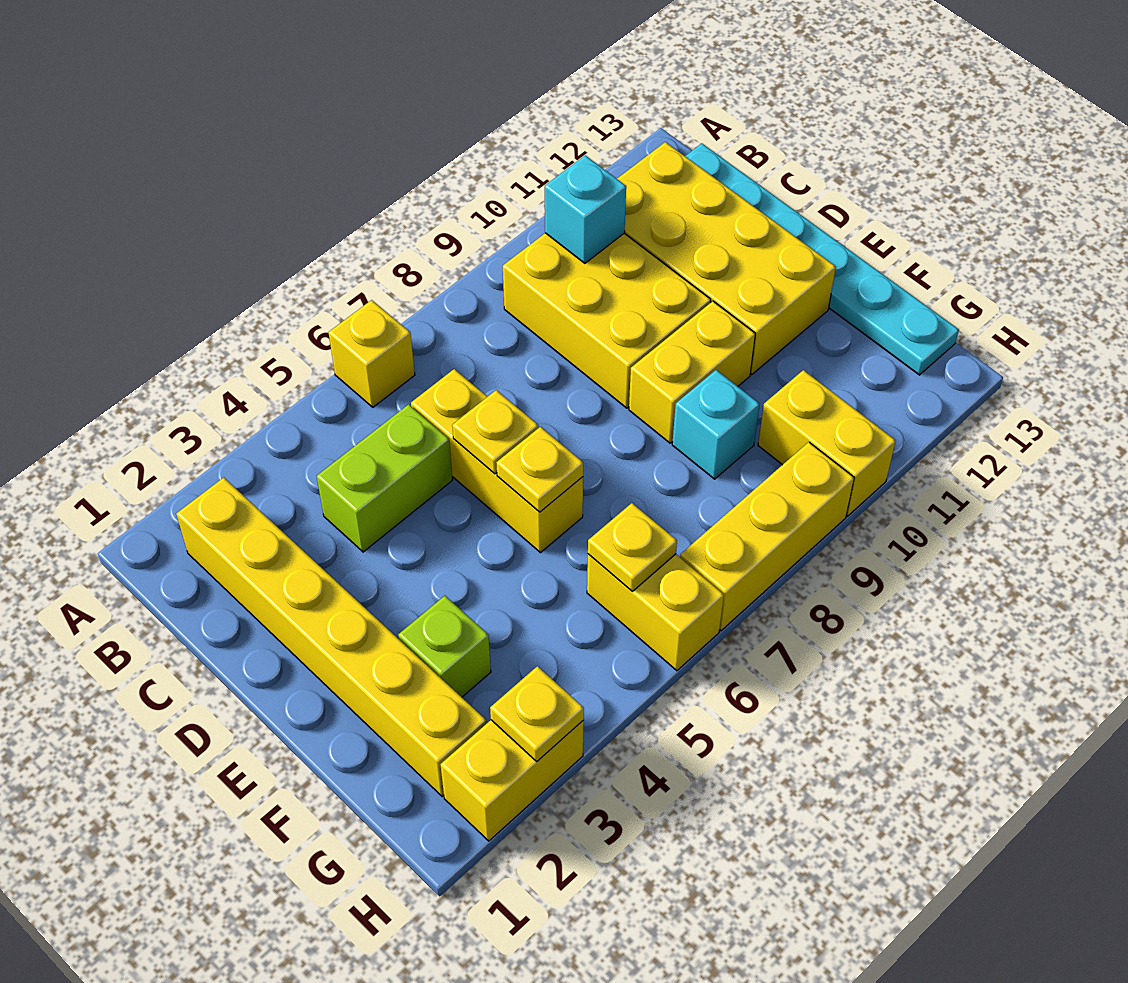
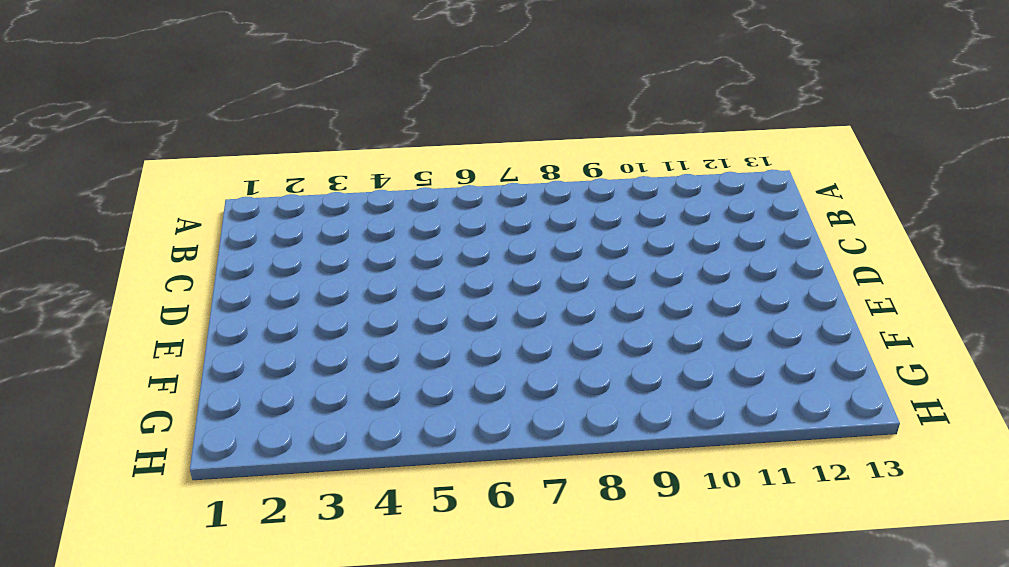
none -> yellow 1x1 brick [328,300,415,407]
none -> yellow 1x6 brick [176,478,486,797]
none -> yellow 2x3 brick [503,233,711,408]

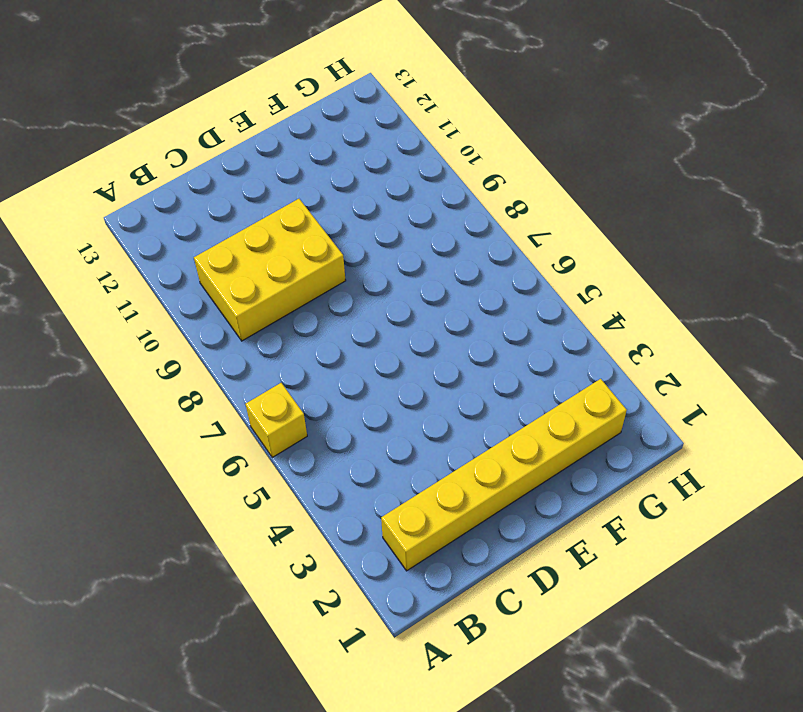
none -> yellow 2x4 brick [617,142,836,374]
none -> cyan 1x6 plate [685,144,959,375]
none -> lime 1x2 brick [317,404,453,552]

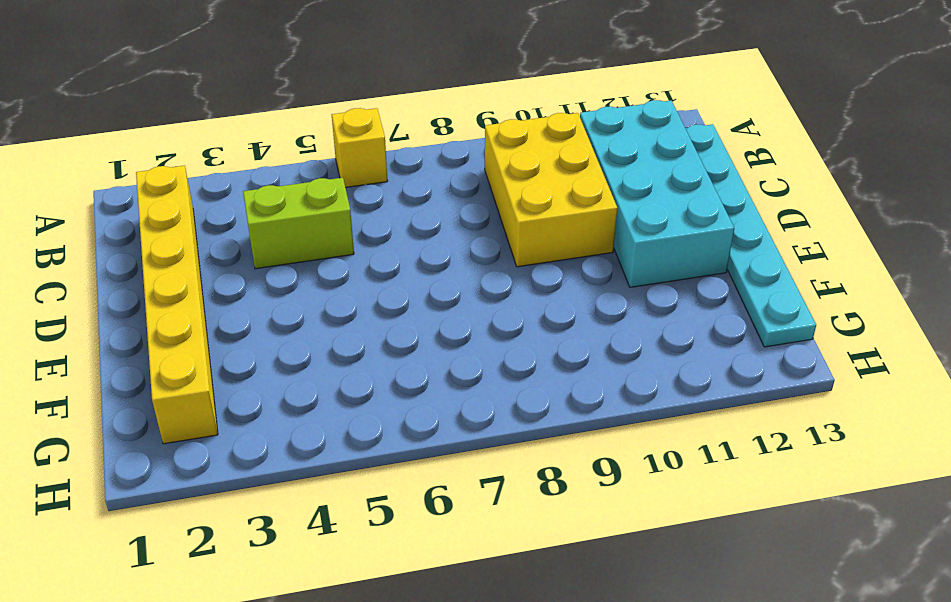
cyan 2x4 brick [580,100,734,287] -> yellow 2x4 brick [617,142,836,374]
none -> yellow 1x3 brick [411,369,583,553]
none -> yellow 1x2 brick [629,301,755,443]
none -> lime 1x1 brick [398,596,491,697]

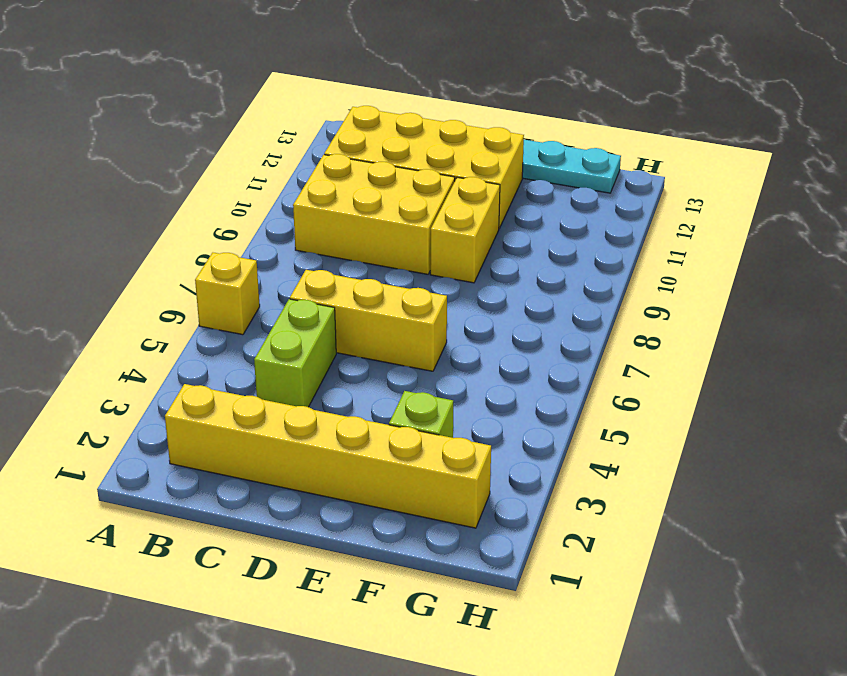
none -> cyan 1x1 brick [672,370,760,479]
none -> yellow 1x2 brick [587,554,724,671]
none -> yellow 1x2 brick [758,370,896,516]

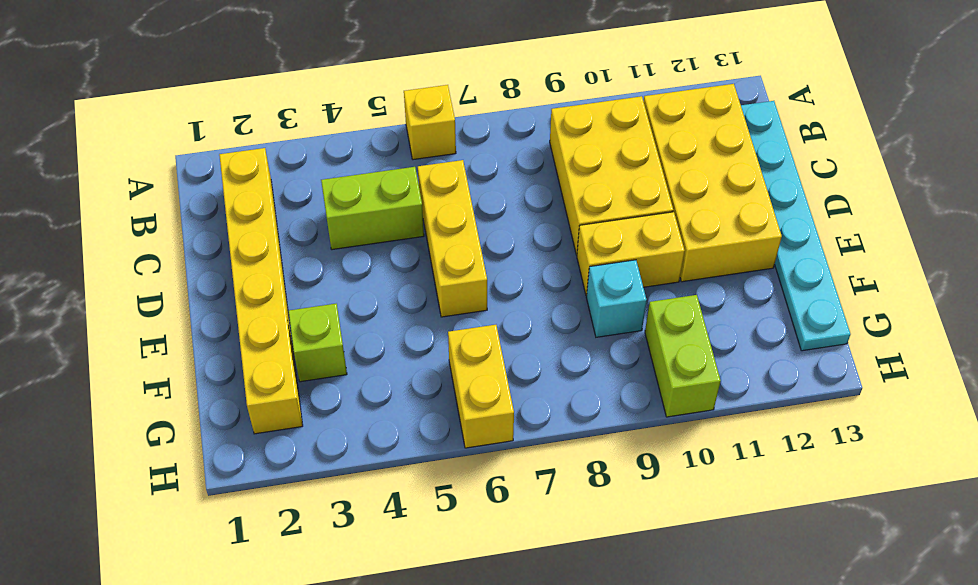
lime 1x2 brick [645,295,721,417] -> yellow 1x2 brick [758,370,896,516]
none -> yellow 1x2 brick [440,720,584,841]
none -> yellow 1x3 brick [680,442,854,631]
none -> cyan 1x1 brick [545,155,626,263]

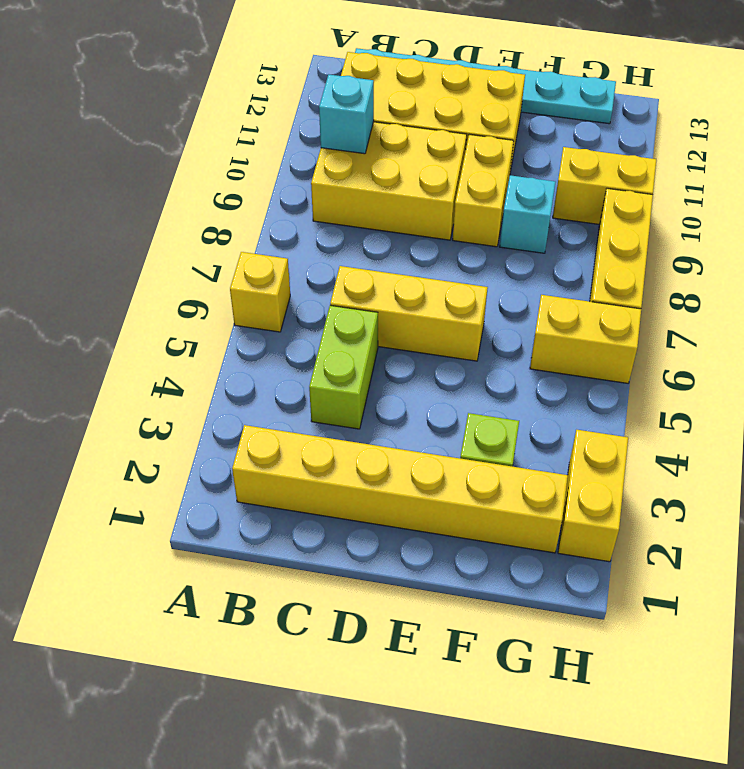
none -> yellow 1x1 plate [452,390,538,474]
none -> yellow 1x1 plate [496,427,583,512]
none -> yellow 1x1 plate [588,503,677,591]

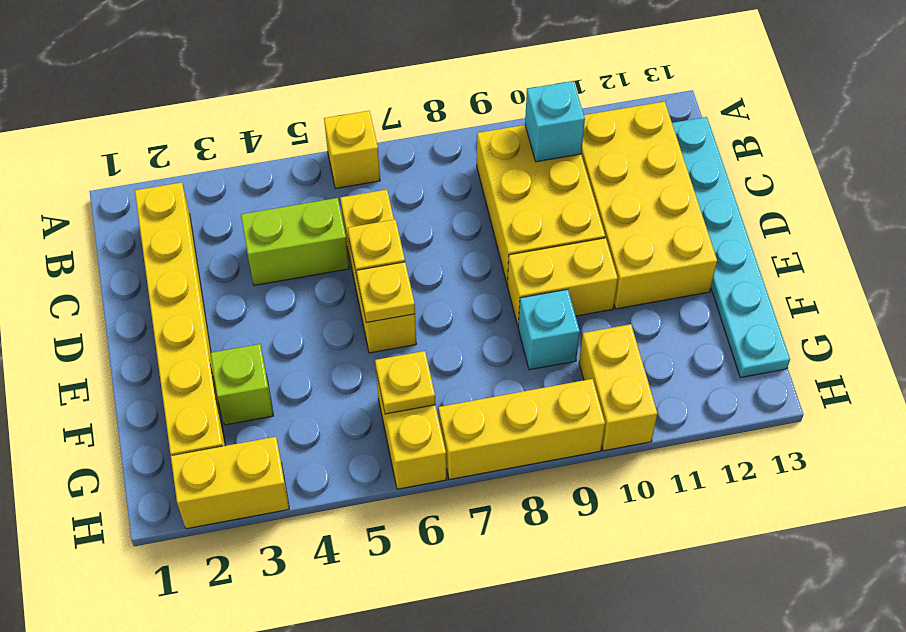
none -> yellow 1x1 plate [490,666,584,761]

